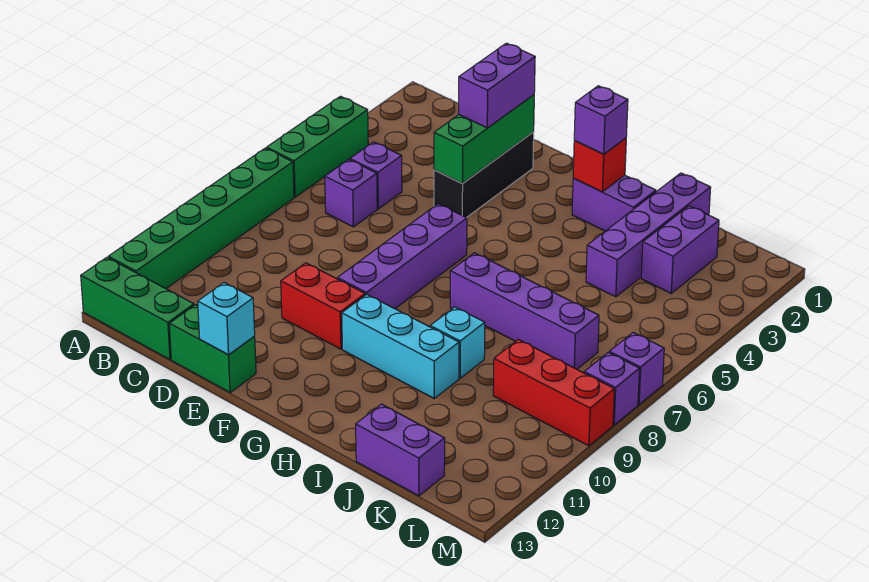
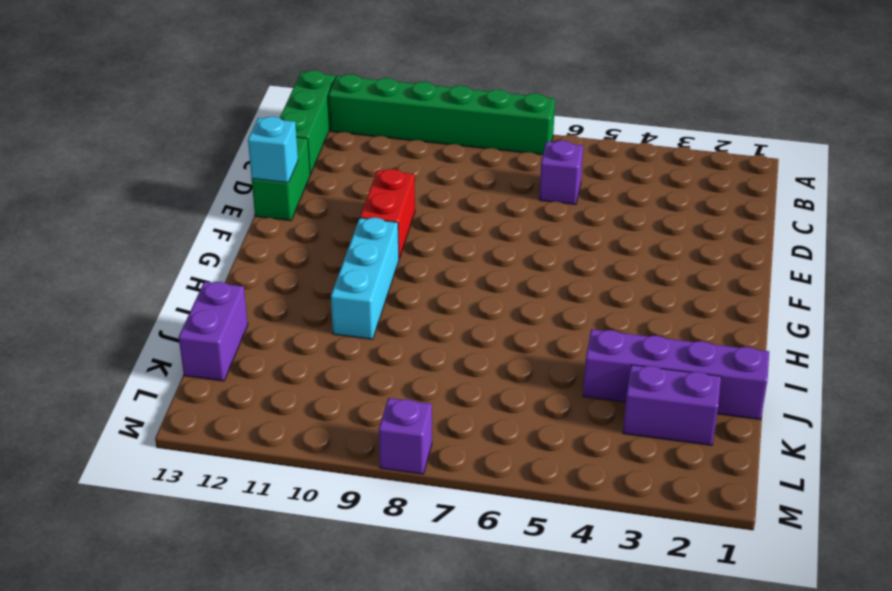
none -> green 1x3 brick [267,96,368,197]
none -> purple 1x1 brick [350,142,402,209]
none -> black 1x3 brick [434,132,534,218]

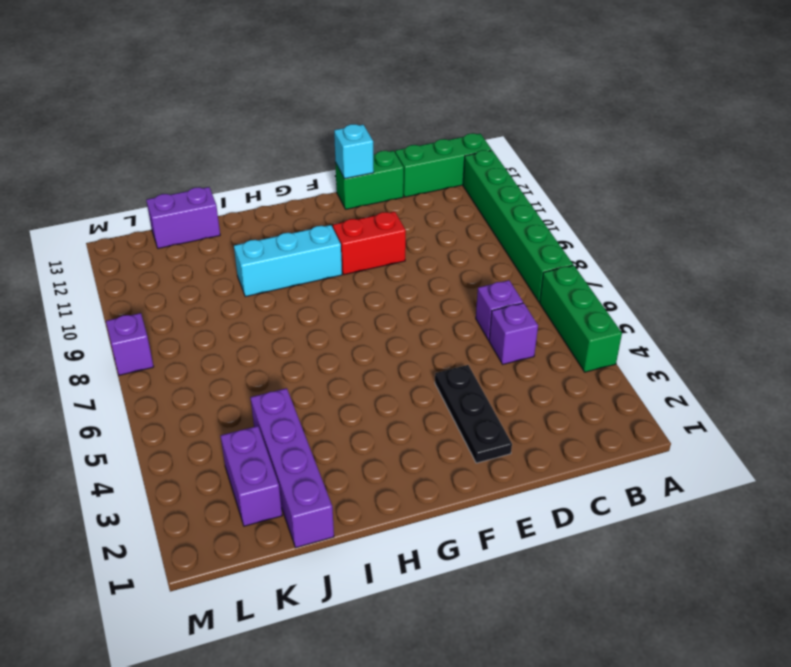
black 1x3 plate [435,365,512,463] -> black 1x3 brick [434,132,534,218]
none -> purple 1x4 brick [337,204,467,309]
none -> purple 1x2 brick [572,175,656,231]
none -> purple 1x4 brick [450,253,599,369]

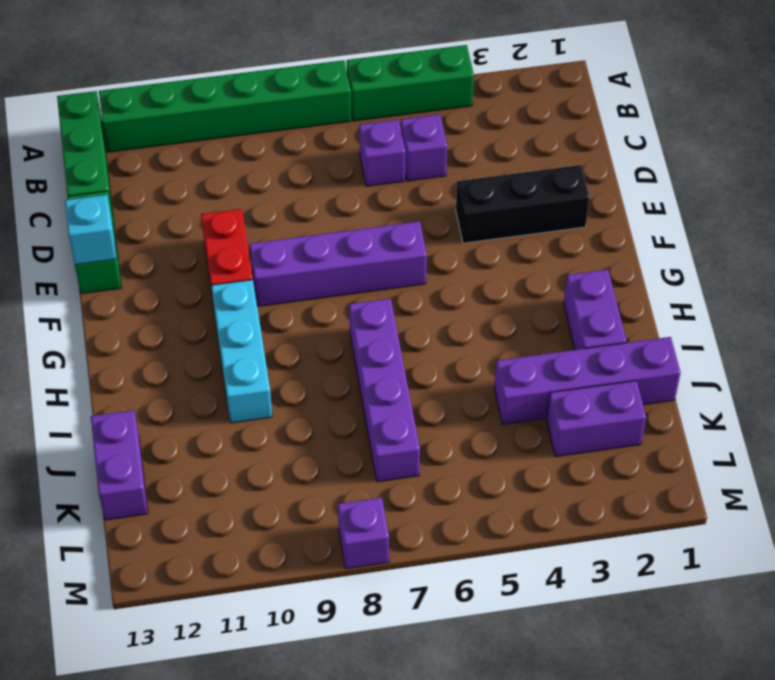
none -> cyan 1x1 brick [430,307,485,378]
none -> red 1x3 brick [493,339,614,446]
none -> purple 1x1 brick [609,332,664,404]

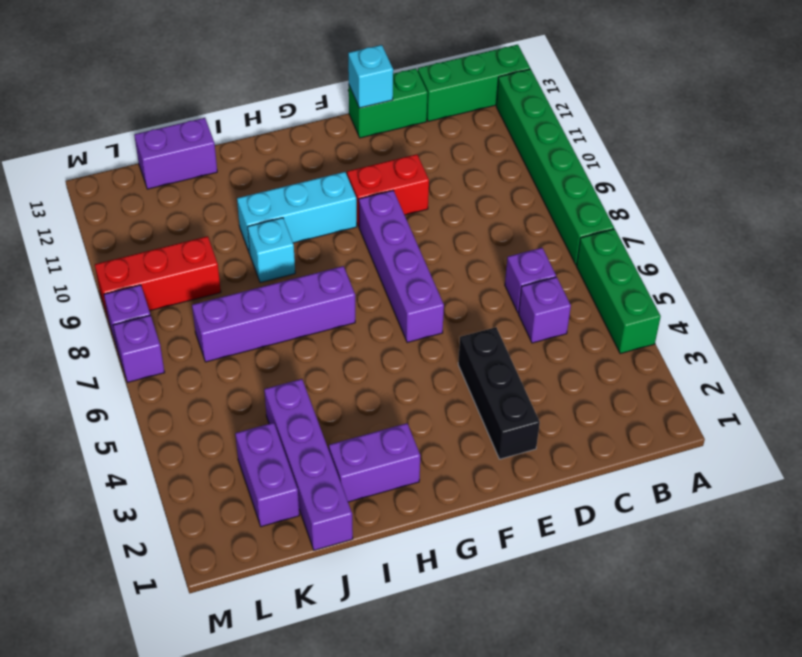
none -> green 1x3 brick [434,95,534,184]
none -> red 1x1 brick [573,138,626,192]
none -> purple 1x2 brick [459,43,535,128]

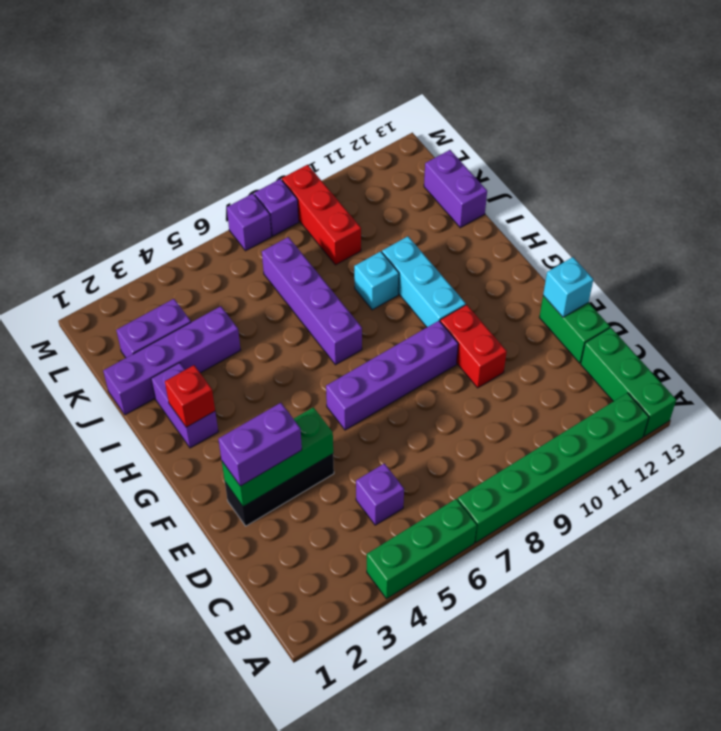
none -> purple 1x1 brick [325,159,377,227]
none -> purple 1x1 brick [574,86,628,154]

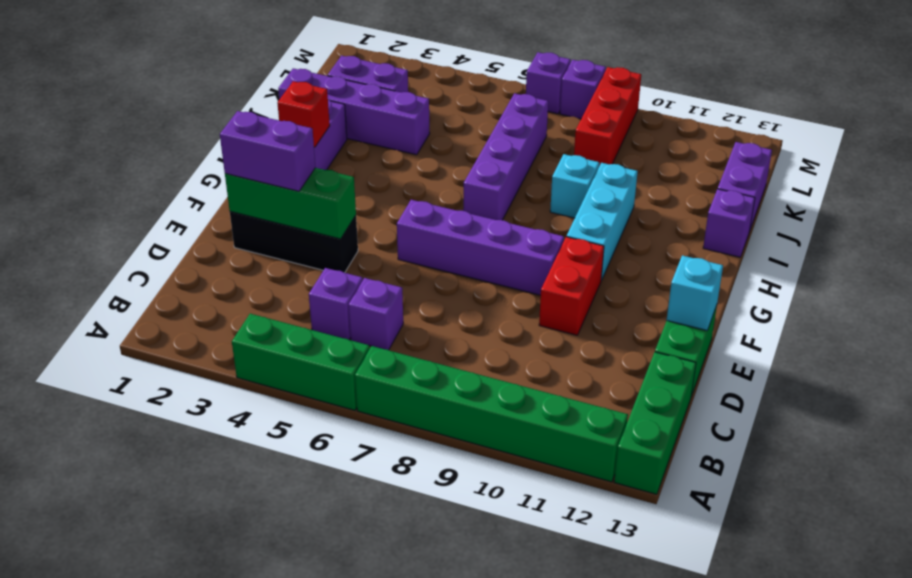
purple 1x1 brick [703,189,755,257] -> purple 1x1 brick moved to [574,86,628,154]

